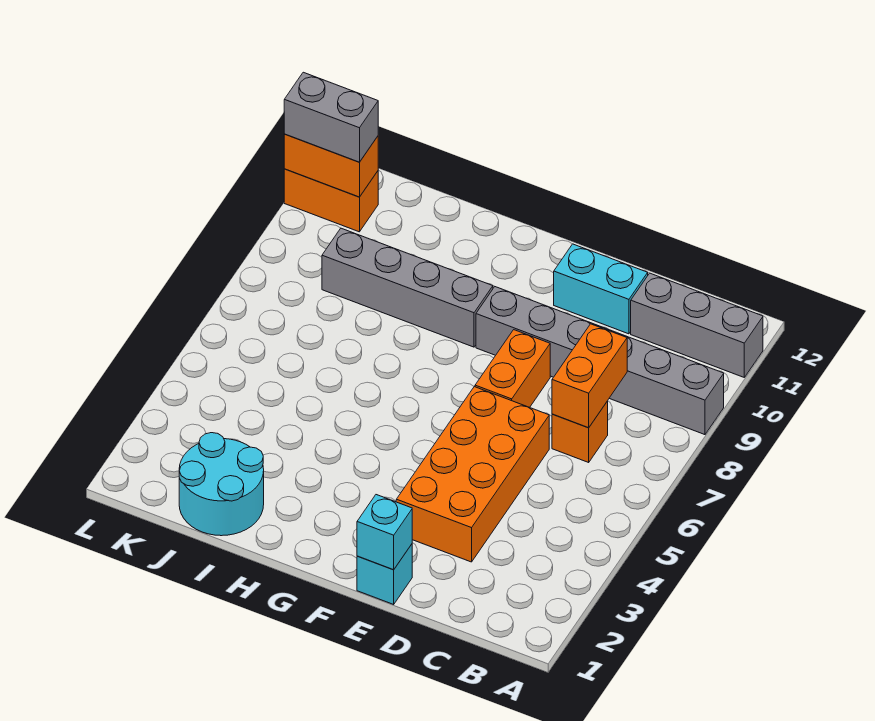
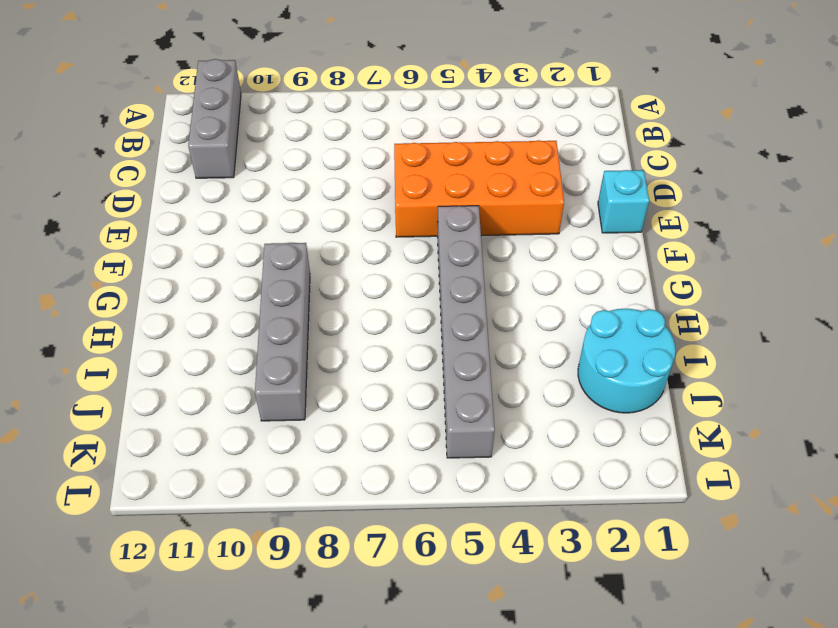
grey 1x6 brick [438,206,495,458] -> grey 1x6 brick moved to [476,287,724,435]
none -> orange 1x1 brick [552,401,608,462]
none -> cyan 1x2 brick [554,244,648,334]
none -> orange 1x2 brick [475,330,550,407]

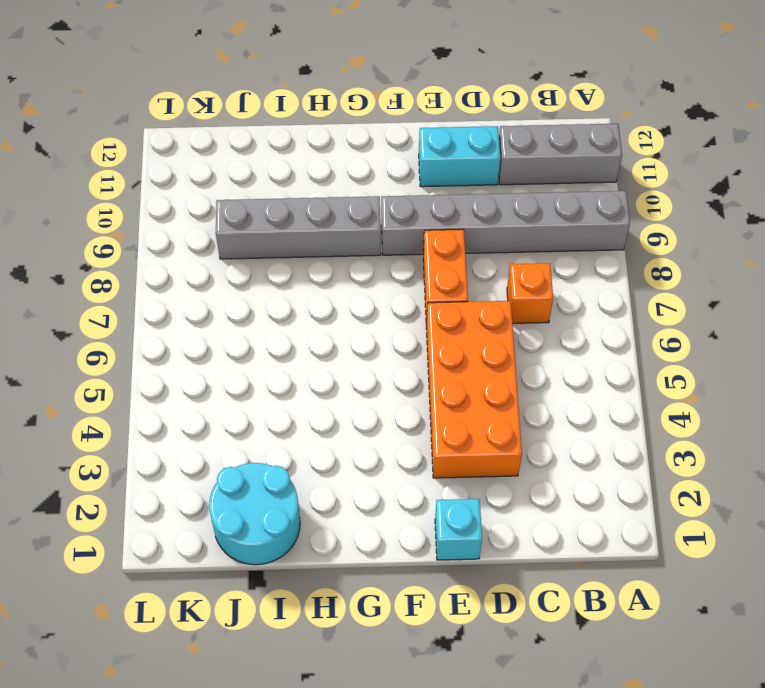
none -> orange 1x2 brick [284,169,378,232]
none -> orange 1x2 brick [552,324,627,428]
none -> cyan 1x1 brick [357,495,412,570]

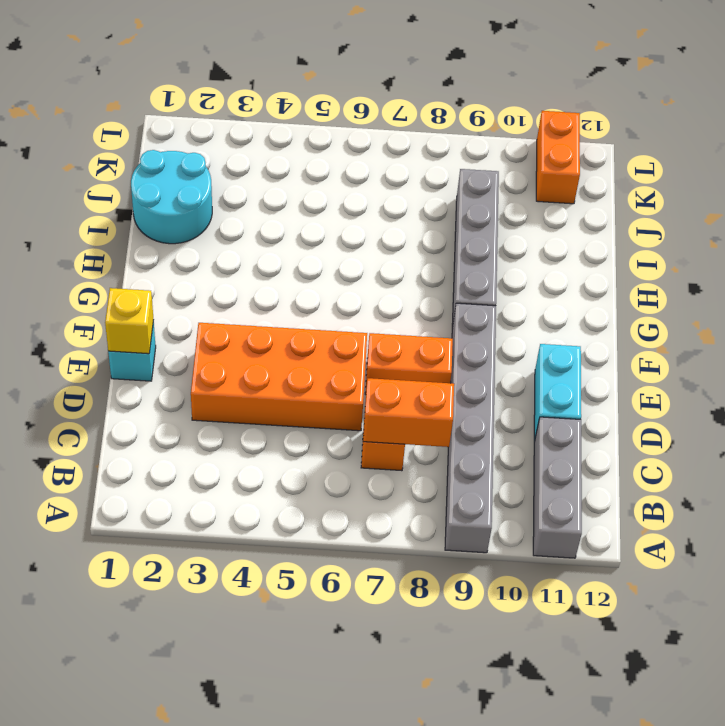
yellow 1x1 brick [105,288,154,354] -> cyan 1x1 brick [357,495,412,570]
none -> orange 1x2 brick [284,134,378,197]
none -> grey 1x2 brick [284,72,378,162]

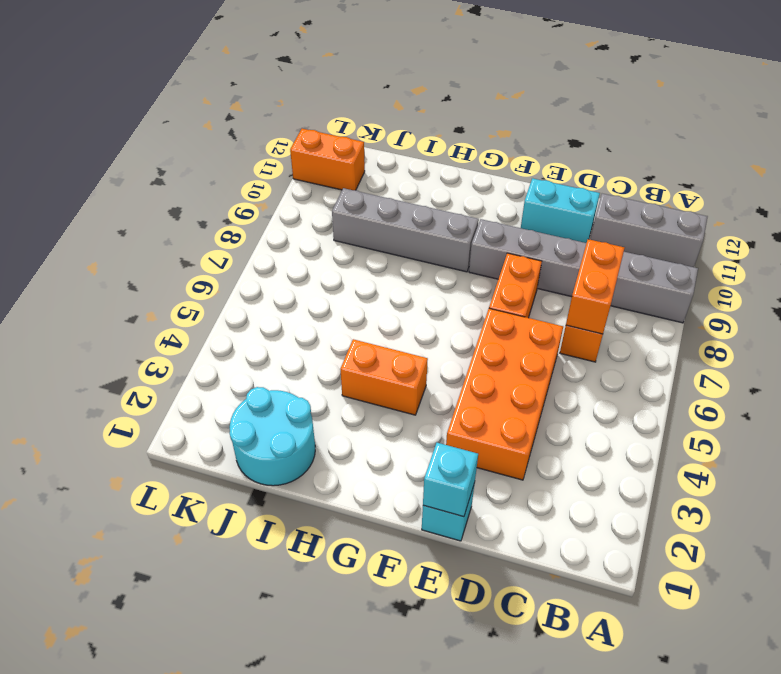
orange 1x2 brick [340,339,428,415] -> orange 1x2 brick moved to [284,134,378,197]
none -> grey 1x2 brick [284,72,378,162]

